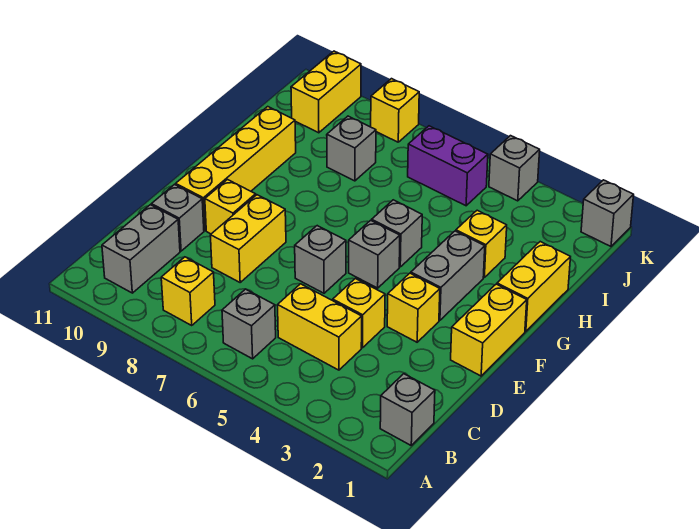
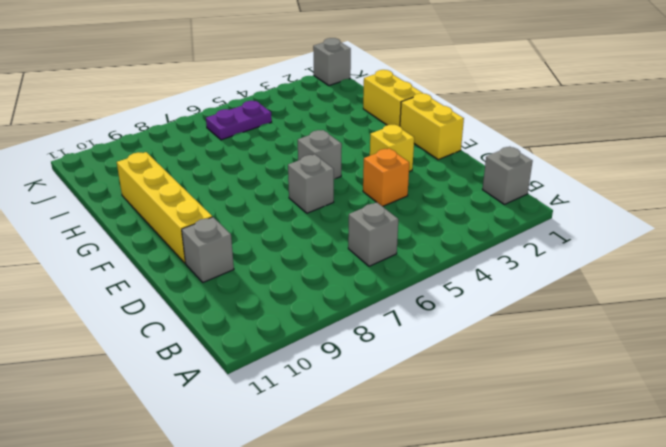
orange 1x1 brick [363,148,409,206] -> yellow 1x1 brick [333,279,385,348]
purple 1x2 plate [206,101,272,140] -> purple 1x2 brick [408,126,488,206]
none -> yellow 1x1 brick [161,257,215,325]
none -> grey 1x2 brick [102,205,180,293]
none -> yellow 1x2 brick [278,284,362,370]

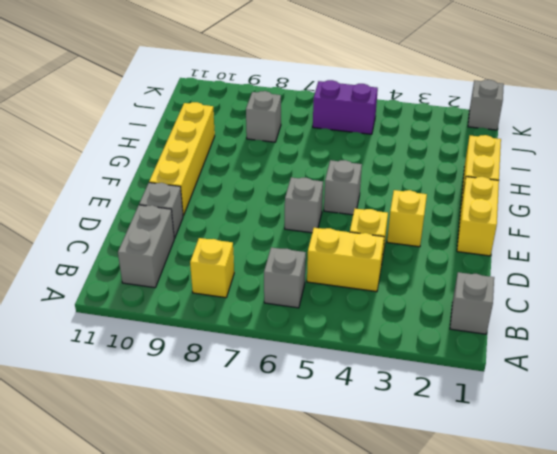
none -> yellow 1x2 brick [210,195,286,282]
none -> yellow 1x1 brick [205,180,256,234]
none -> grey 1x2 brick [411,231,485,320]

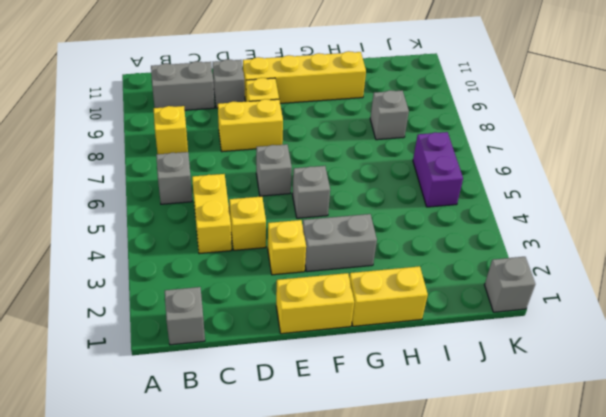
none -> grey 1x1 brick [372,200,422,267]
none -> yellow 1x1 brick [456,210,507,277]
none -> yellow 1x2 brick [291,51,361,133]

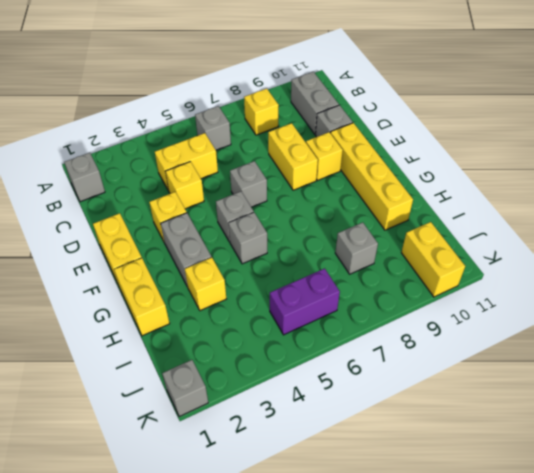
none -> grey 1x1 brick [489,136,540,201]
none -> yellow 1x1 brick [371,79,419,142]

